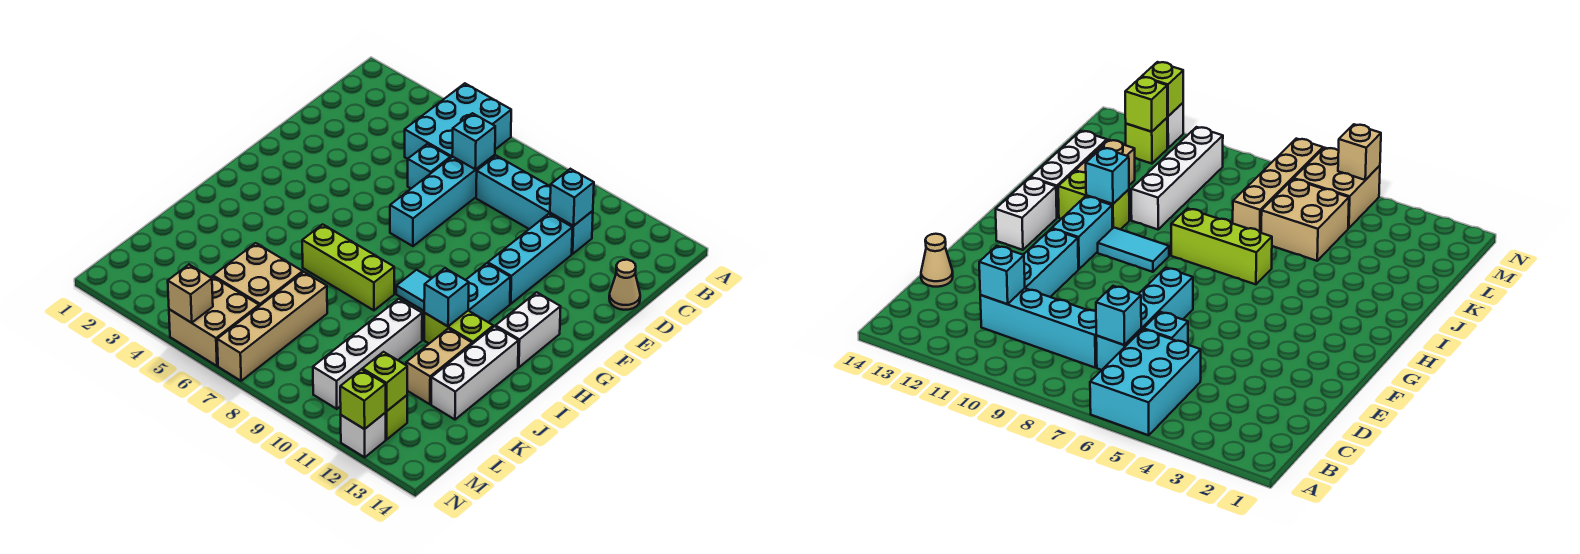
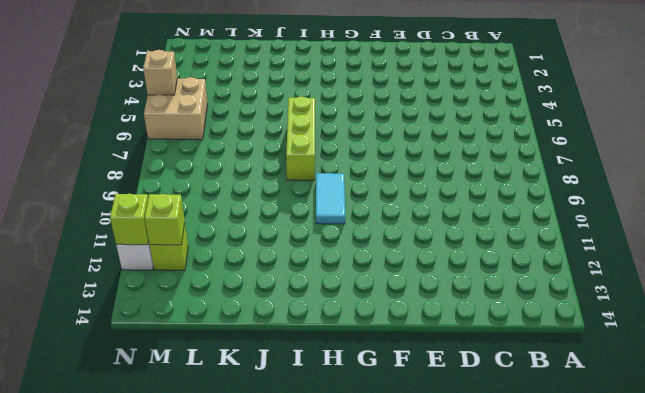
none -> cyan 2x3 brick [405,83,511,159]
none -> cyan 1x4 brick [390,155,495,246]
none -> cyan 1x4 brick [476,156,593,254]

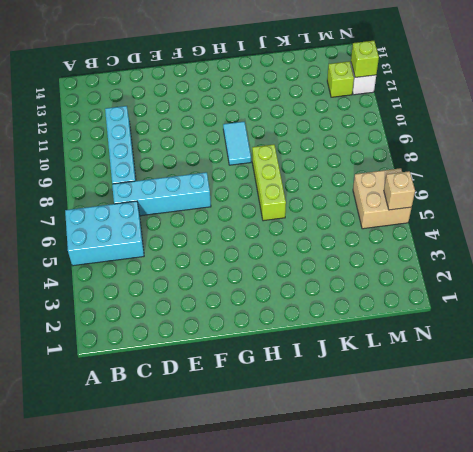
none -> cyan 1x1 brick [408,144,450,188]
none -> cyan 1x3 brick [488,214,573,304]
none -> tan 1x1 cone [609,260,640,310]

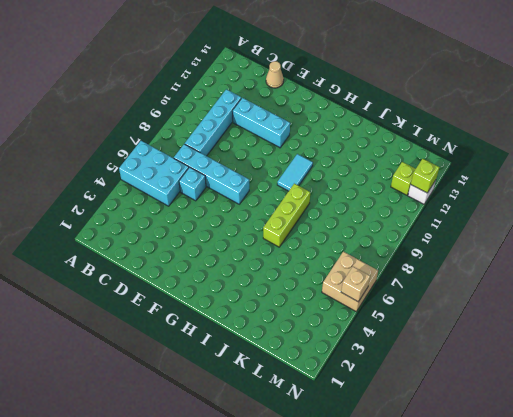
none -> cyan 1x2 brick [466,263,510,322]
none -> white 1x2 brick [496,292,561,367]
none -> lime 1x2 brick [424,311,493,344]

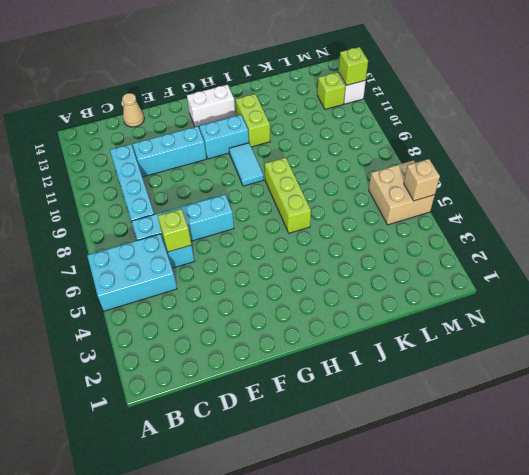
lime 1x1 brick [158,209,191,252] -> lime 1x1 brick moved to [363,352,407,411]
none -> white 1x3 brick [431,326,519,420]
none -> white 1x4 brick [313,299,422,409]
none -> tan 1x2 brick [406,329,472,404]

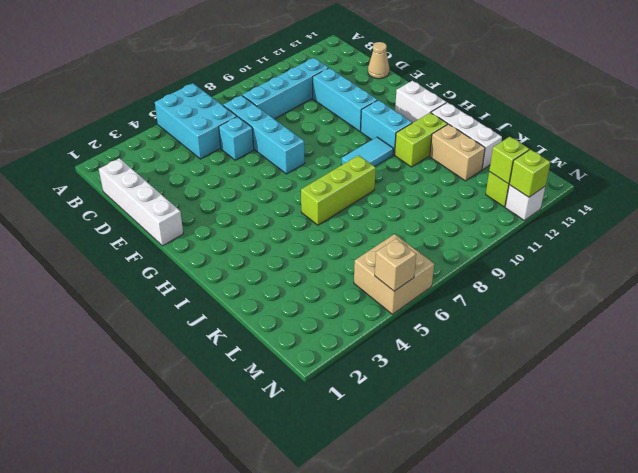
white 1x4 brick [99,158,183,246] -> white 1x4 brick moved to [313,299,422,409]
none -> tan 2x2 brick [213,243,303,306]
none -> tan 1x4 brick [217,272,327,381]
none -> cyan 1x1 brick [452,113,495,169]

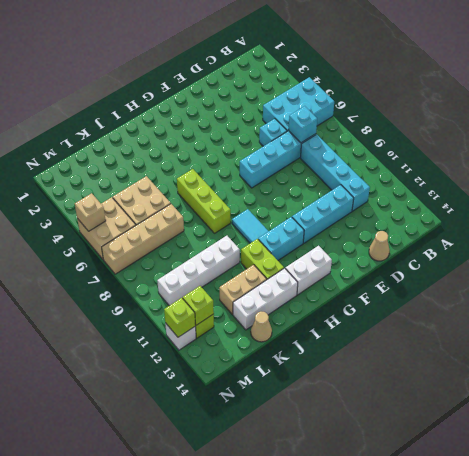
tan 1x1 cone [251,312,272,342] -> none
none -> cyan 1x1 brick [550,169,594,226]
none -> cyan 1x1 brick [424,268,469,326]

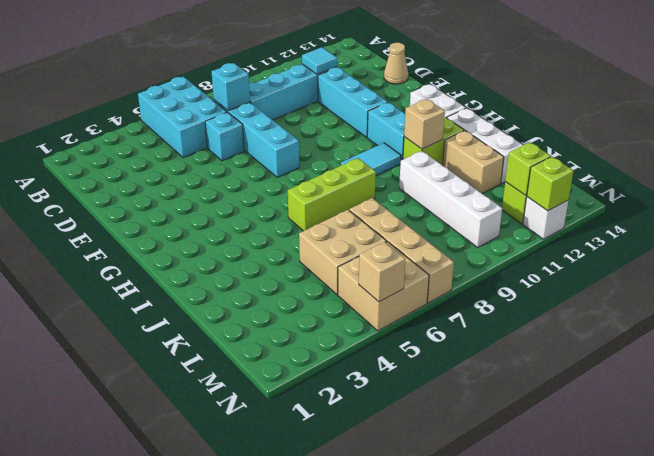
cyan 1x1 tile [302,47,337,75] -> cyan 1x1 brick [550,169,594,226]
tan 1x1 brick [404,99,445,149] -> cyan 1x1 brick [424,268,469,326]

